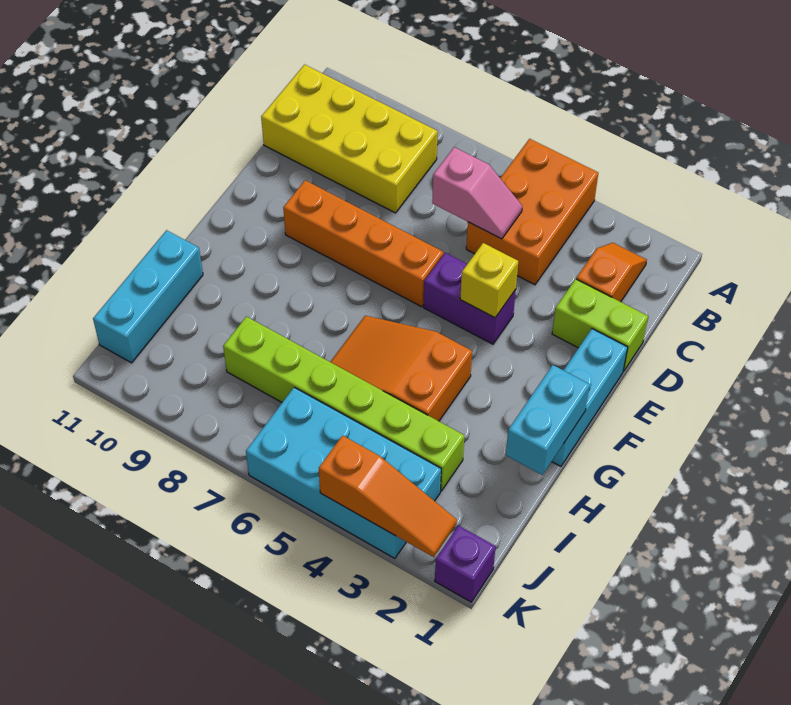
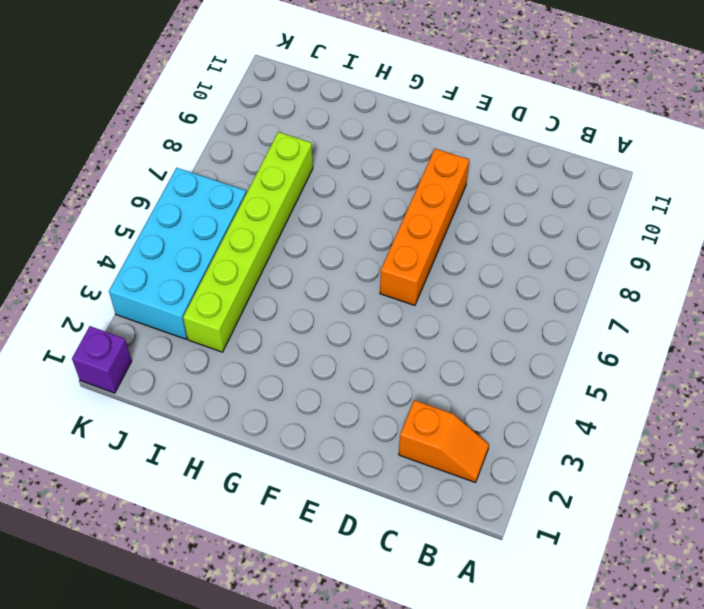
none -> orange 2x3 brick [466,139,598,285]
none -> yellow 2x4 brick [261,65,438,213]
none -> lime 1x2 brick [552,279,648,371]

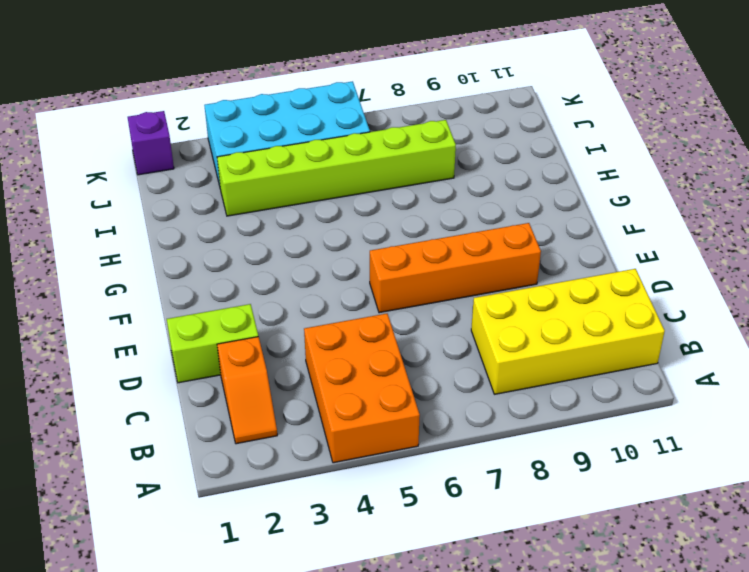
none -> cyan 1x3 brick [552,329,628,466]
none -> purple 1x2 brick [424,253,516,344]
none -> orange 2x3 slope [331,316,472,421]

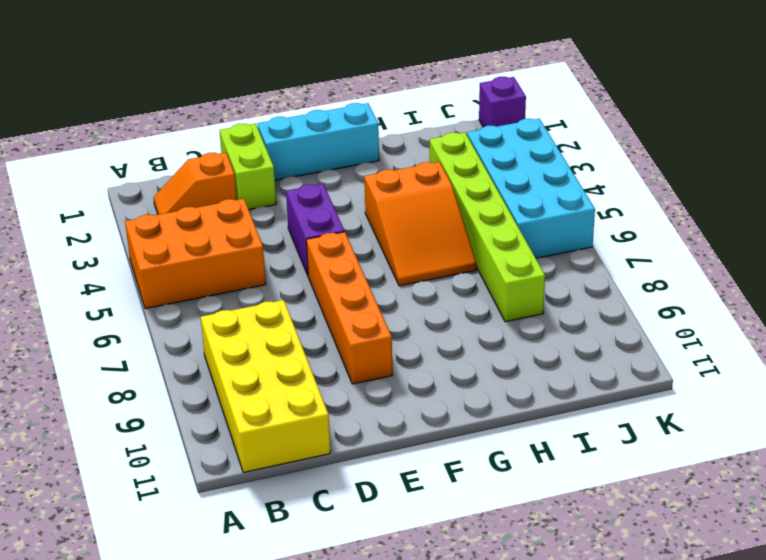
none -> cyan 1x3 brick [93,230,203,363]
none -> pink 1x2 slope [432,147,522,239]
none -> yellow 1x1 brick [460,243,518,318]

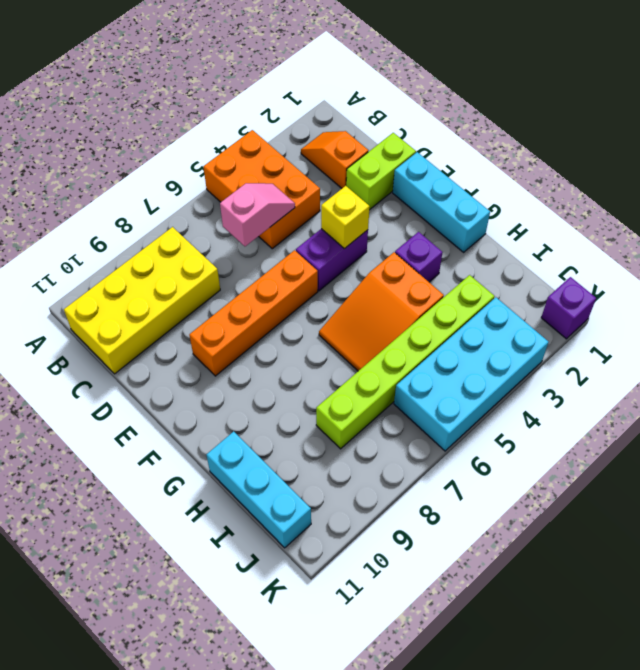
purple 1x1 brick [395,232,443,282] -> none
none -> cyan 1x2 brick [506,365,590,475]
none -> orange 1x3 slope [319,436,457,557]

